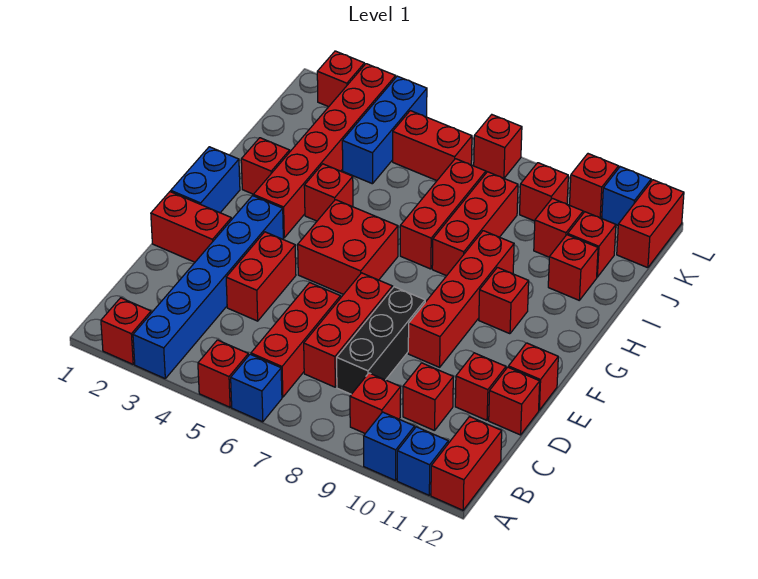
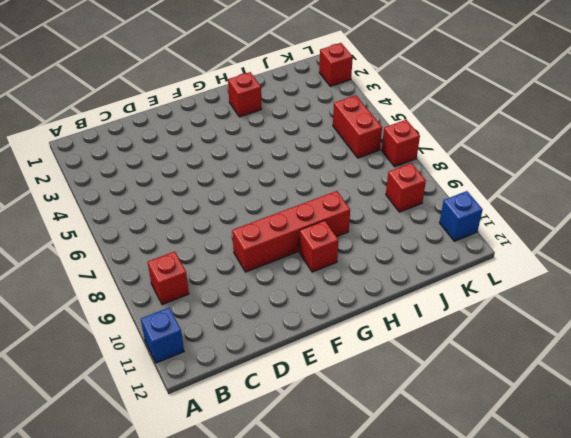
none -> red 1x1 brick [101,298,151,364]
none -> blue 1x6 brick [133,196,283,378]
none -> red 1x1 brick [198,340,248,407]
none -> blue 1x1 brick [231,354,282,422]

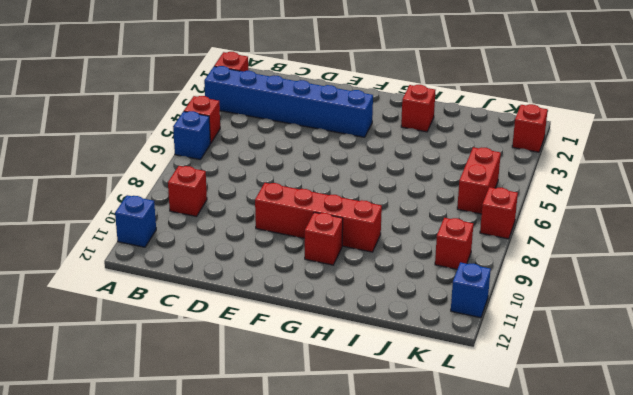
none -> blue 1x1 brick [364,412,415,480]
none -> red 1x2 brick [431,417,502,510]
none -> red 1x3 brick [251,283,341,397]
none -> red 1x3 brick [304,273,392,387]

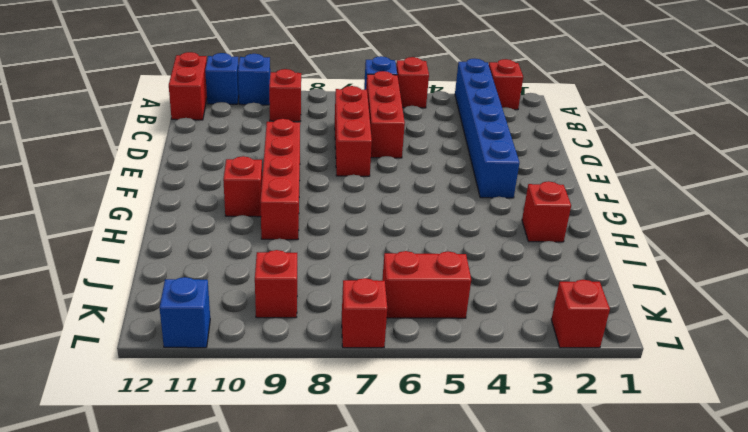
none -> black 1x3 brick [337,287,425,394]
none -> red 1x1 brick [403,363,453,431]
none -> red 1x2 brick [226,232,296,321]
none -> red 1x1 brick [455,353,506,420]

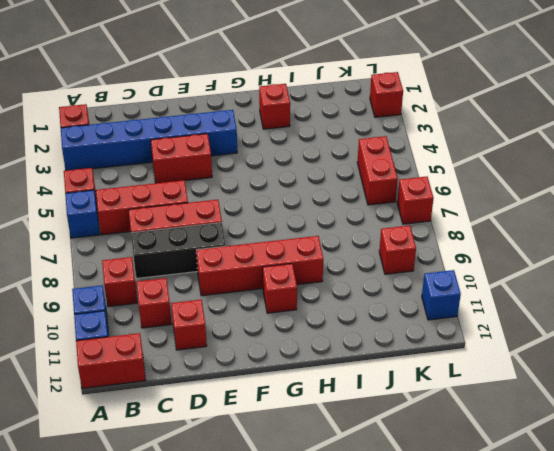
none -> red 1x1 brick [489,367,540,435]
none -> red 1x2 brick [151,192,231,262]
none -> red 1x1 brick [509,343,558,410]
none -> blue 1x2 brick [171,147,240,213]

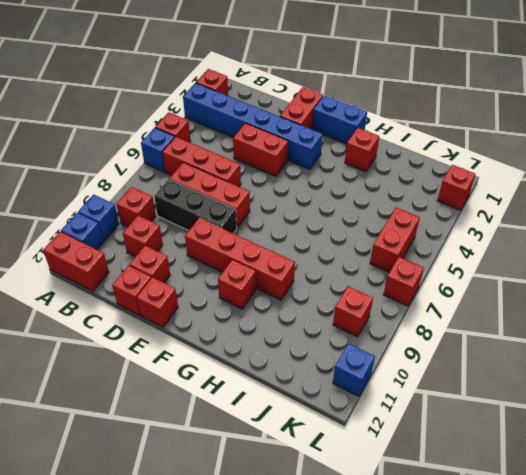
none -> red 2x2 brick [298,200,398,295]
none -> red 1x6 brick [253,64,396,238]
none -> red 1x1 brick [304,164,353,221]
none -> red 1x3 brick [400,159,486,269]

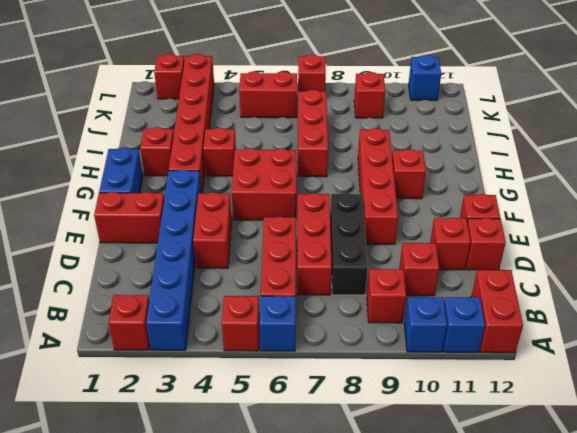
none -> red 1x3 brick [432,172,518,276]
none -> red 1x1 brick [548,235,598,300]
none -> blue 1x3 brick [342,76,427,184]
none -> red 1x1 brick [534,198,583,257]

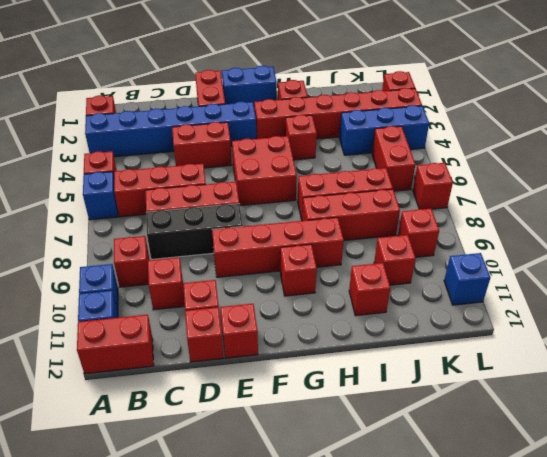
none -> red 1x1 brick [568,212,616,277]
none -> red 1x2 brick [617,180,684,268]
none -> red 1x1 brick [570,154,619,218]

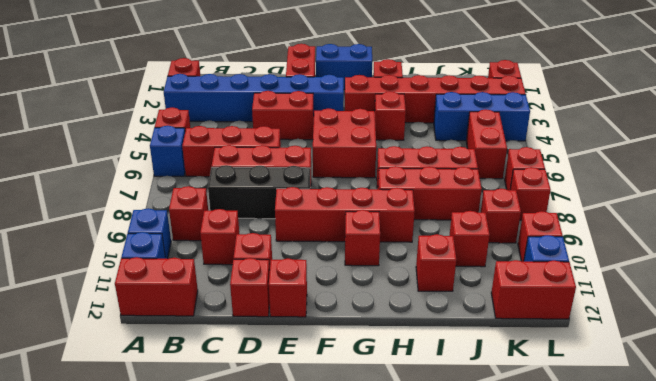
red 1x1 brick [510,167,551,220] -> red 1x1 brick moved to [568,212,616,277]

